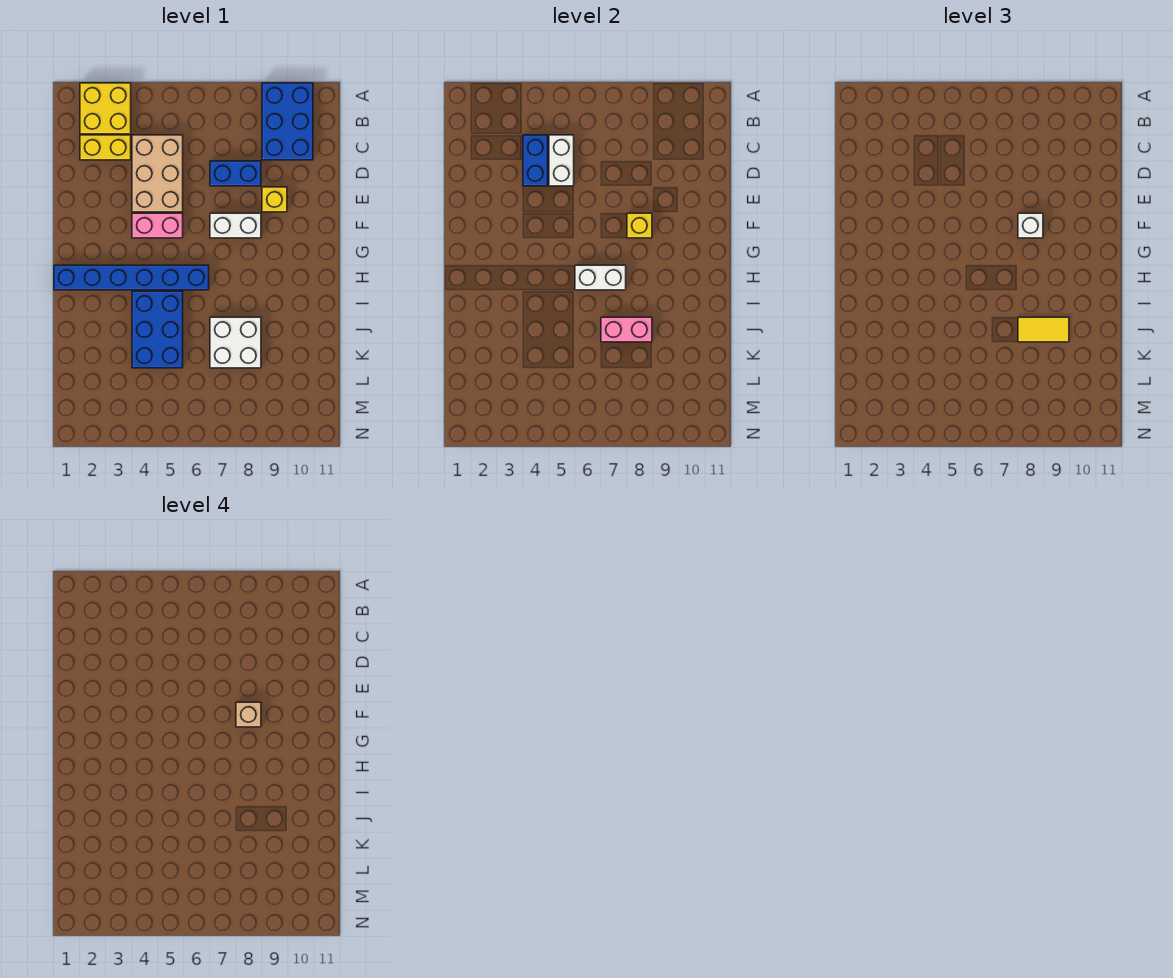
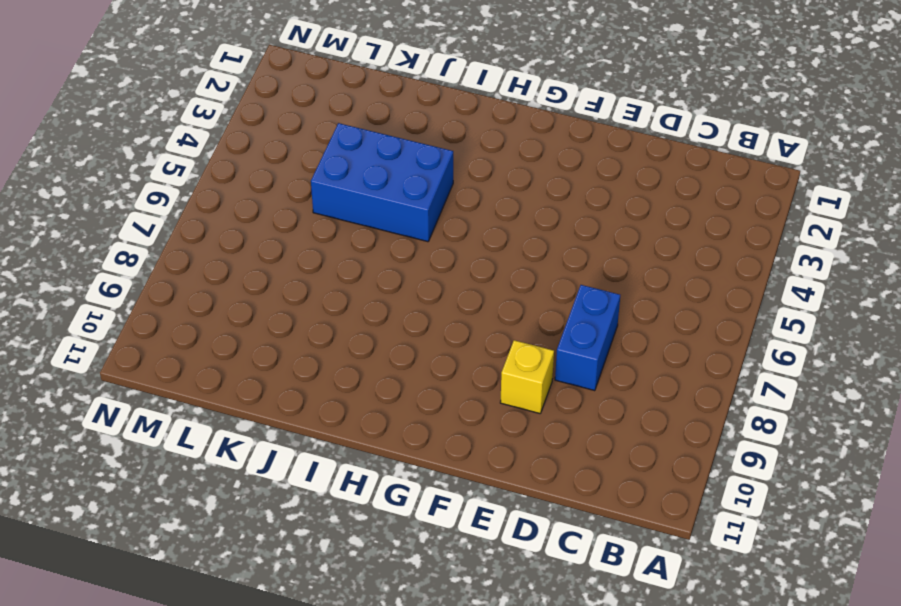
none -> yellow 2x2 brick [80,83,131,134]
none -> blue 2x3 brick [262,83,313,160]
none -> yellow 1x2 brick [80,135,131,160]

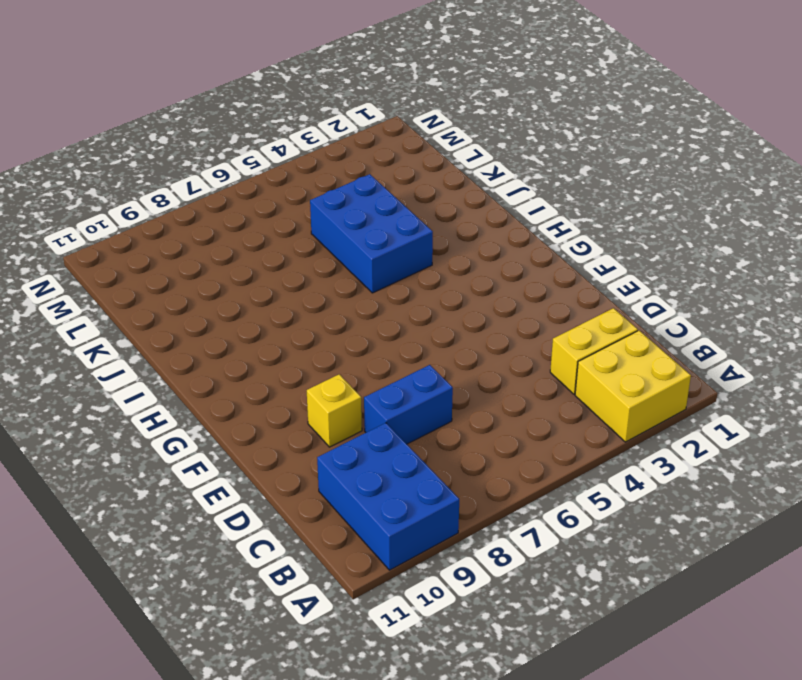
none -> tan 2x3 brick [132,135,183,212]
none -> pink 1x2 brick [132,213,183,238]
none -> white 1x2 brick [210,213,261,238]

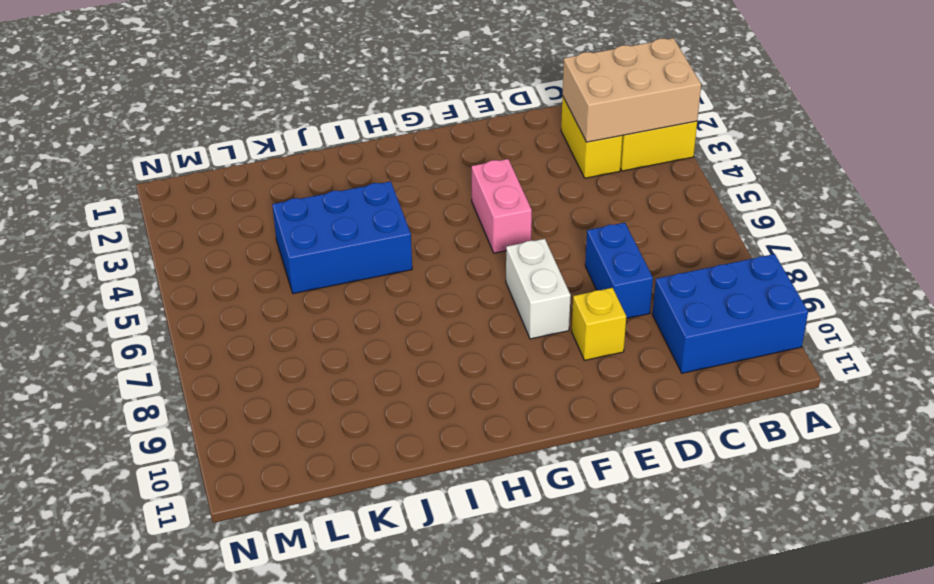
tan 2x3 brick [563,38,701,142] -> tan 2x3 brick moved to [132,135,183,212]
none -> blue 1x6 brick [54,265,209,290]
none -> white 2x2 brick [210,317,261,368]
none -> blue 1x2 brick [523,135,548,186]

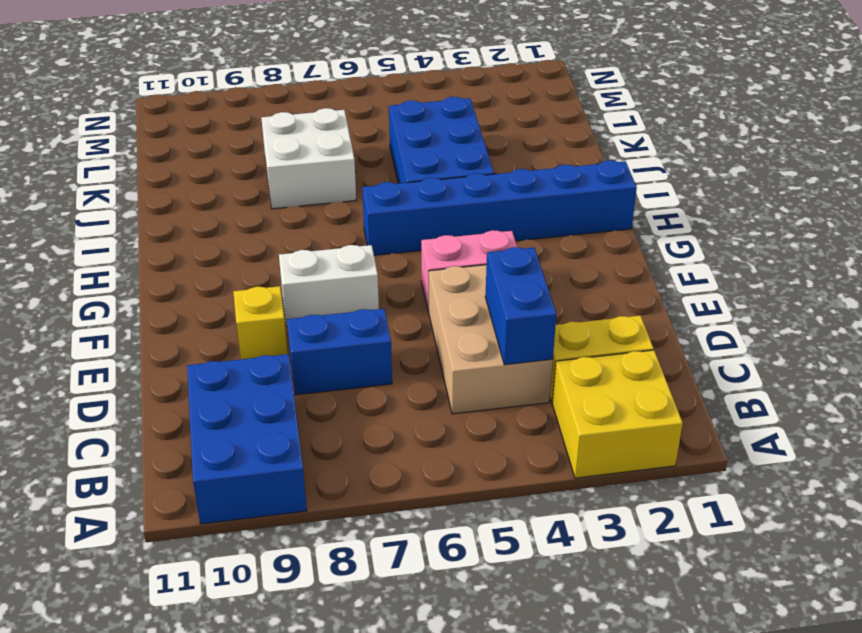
none -> white 1x2 brick [549,135,574,186]
none -> yellow 1x1 brick [627,213,652,238]
none -> white 1x2 brick [575,265,626,290]

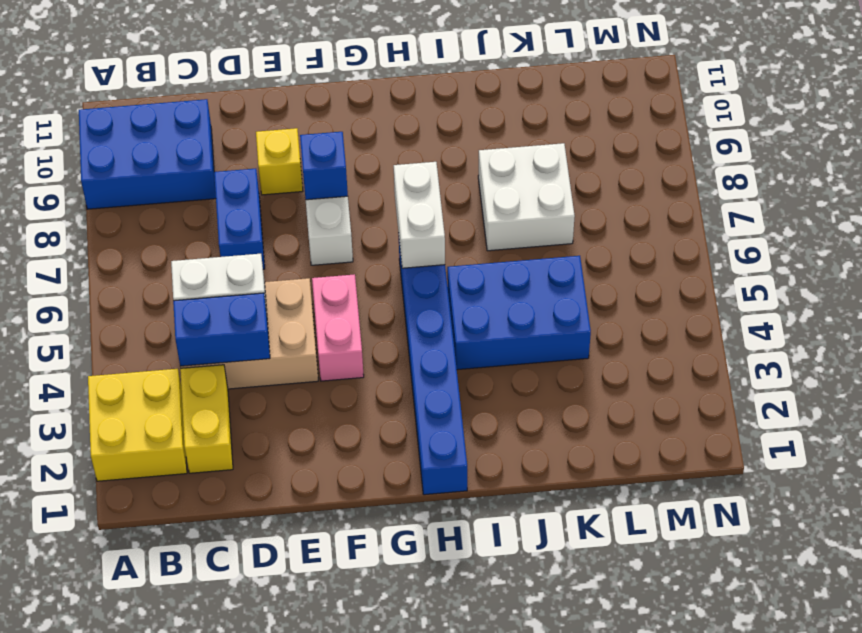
blue 1x1 brick [300,132,348,200] -> yellow 1x1 brick [627,213,652,238]
none -> pink 1x2 brick [601,317,652,342]
none -> white 1x1 brick [1018,213,1043,238]
none -> yellow 1x2 tile [1018,317,1069,342]

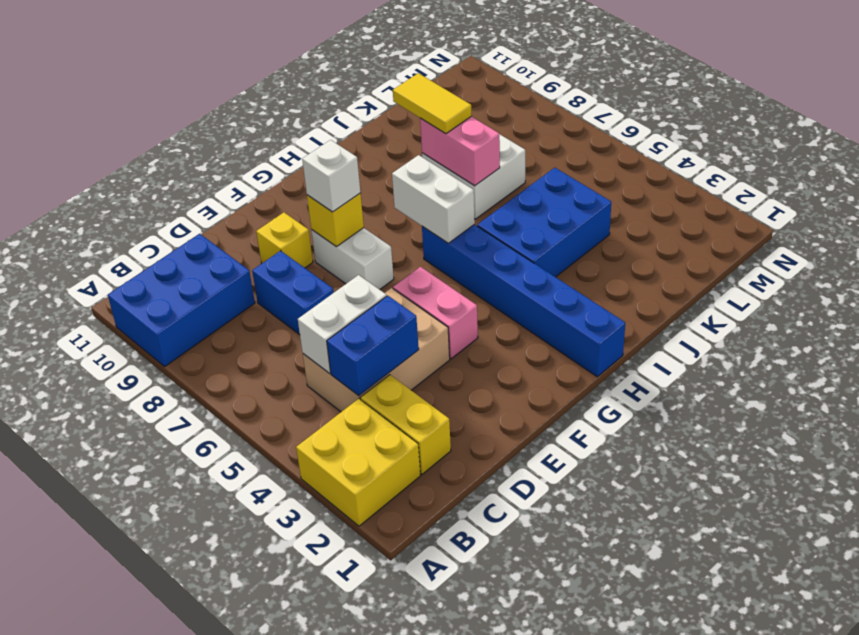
none -> tan 1x1 brick [236,702,261,727]

